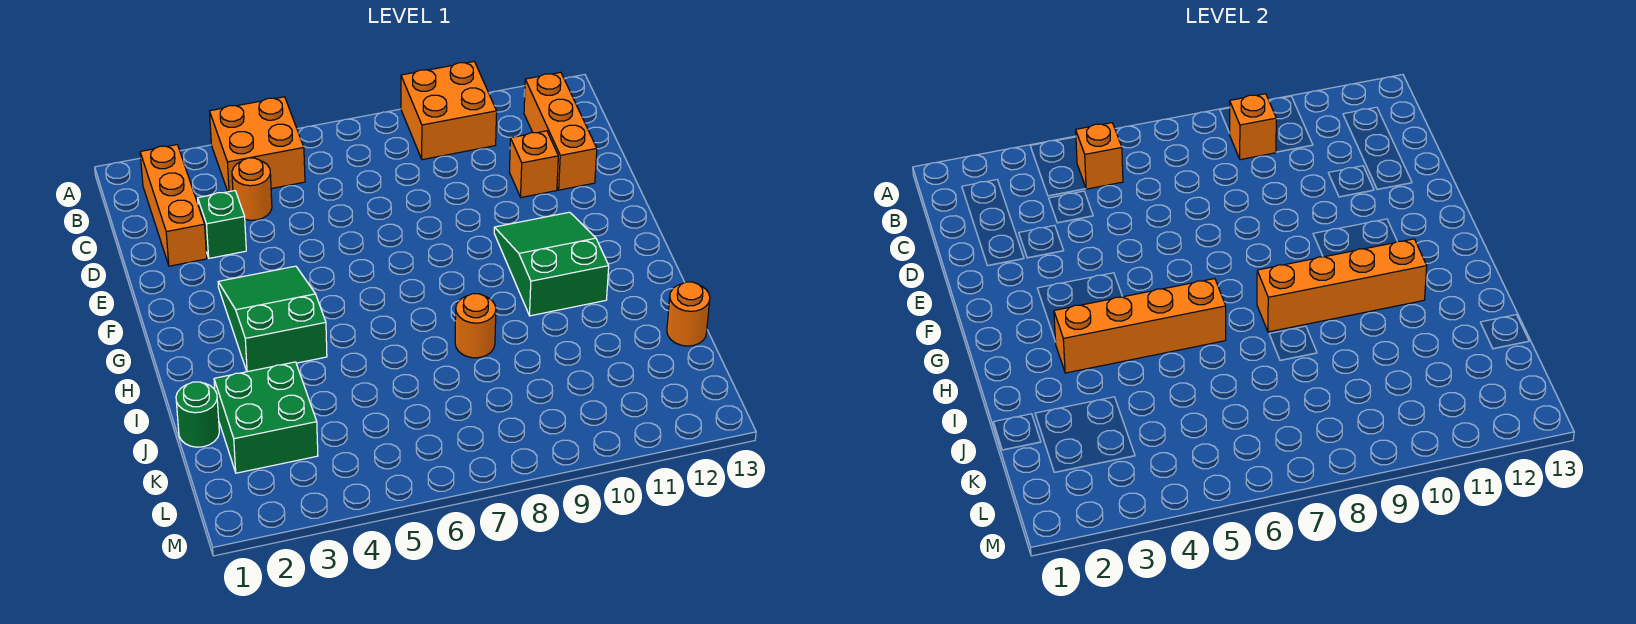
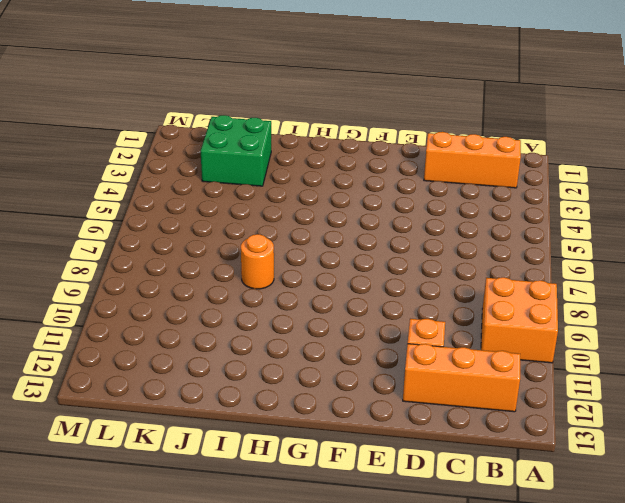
none -> orange 2x2 brick [210,97,305,192]
none -> orange 1x1 round brick [232,158,272,220]
none -> green 1x1 brick [198,191,246,258]

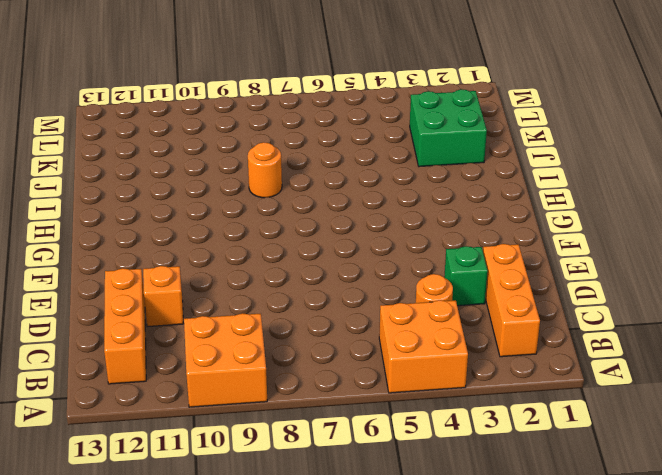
none -> green 2x3 slope [218,266,327,372]
none -> green 2x3 slope [494,212,609,316]
none -> green 1x1 round brick [176,382,219,447]

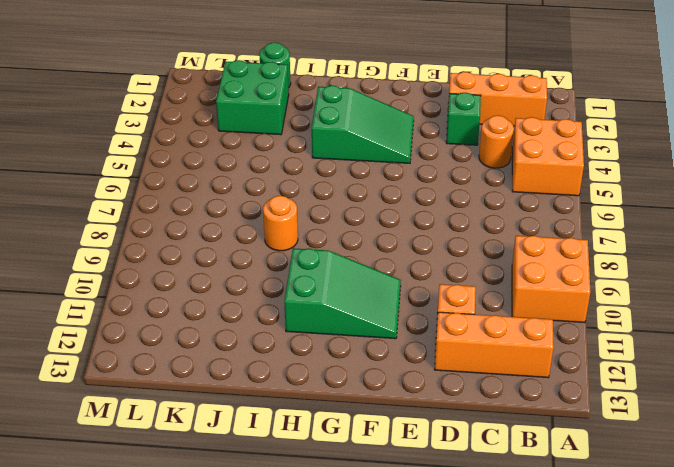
none -> orange 1x1 round brick [667,282,710,346]
none -> orange 1x1 brick [1076,123,1123,189]
none -> orange 1x1 brick [1230,94,1276,160]

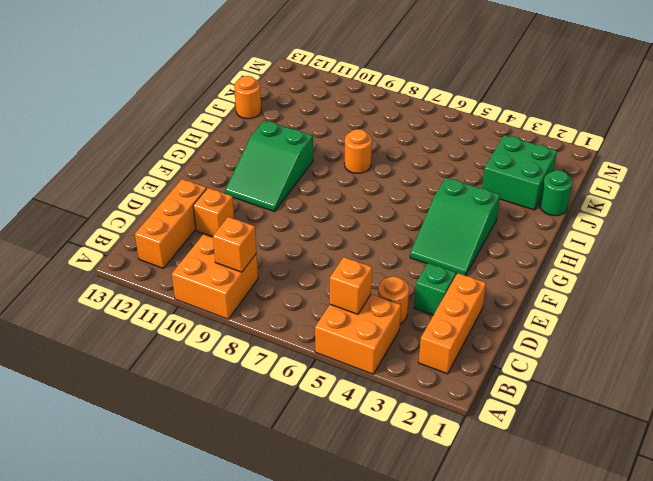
none -> orange 1x4 brick [1054,279,1226,373]
none -> orange 1x4 brick [1257,239,1427,332]

